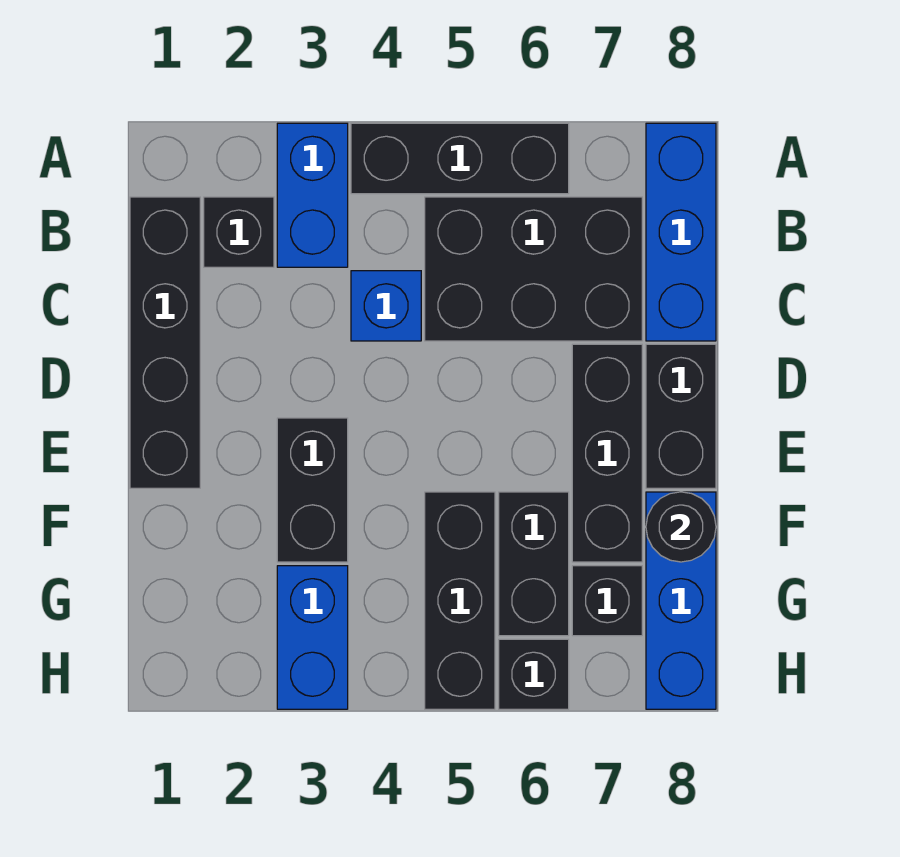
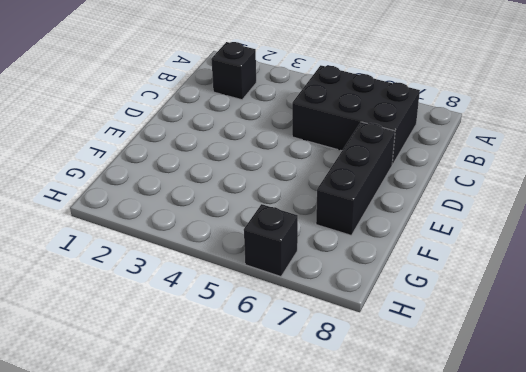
none -> blue 1x2 brick [277,123,348,267]
none -> black 1x3 brick [351,123,569,194]
none -> blue 1x3 brick [646,123,716,341]

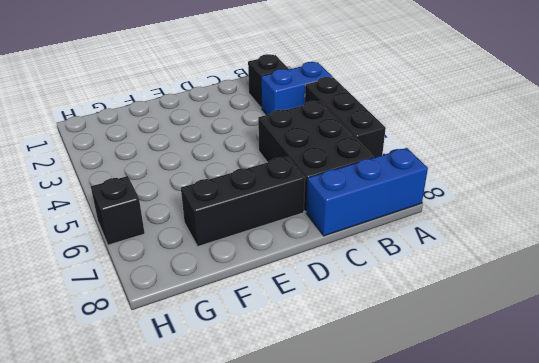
none -> black 1x4 brick [130,197,200,488]
none -> blue 1x1 brick [351,271,421,341]
none -> black 1x2 brick [646,344,716,488]

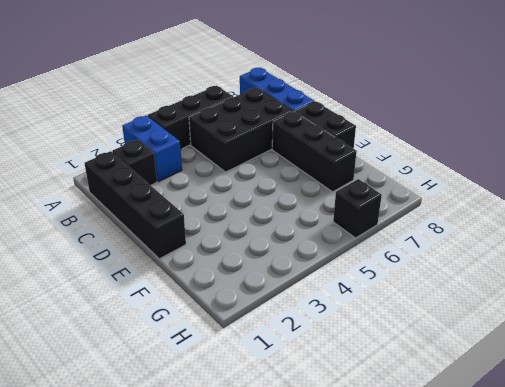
none -> blue 1x1 brick [351,271,421,341]
none -> black 1x2 brick [277,418,348,562]
none -> black 1x3 brick [425,492,495,709]

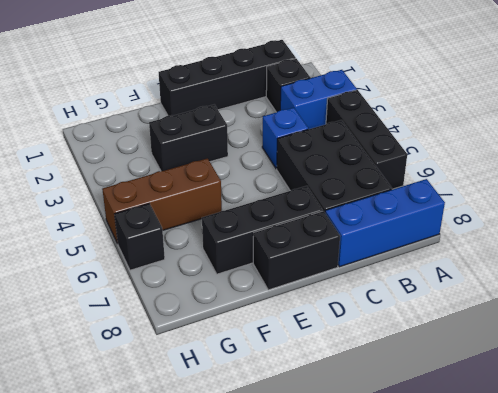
brown 1x3 brick [102,158,222,244] -> black 1x3 brick [425,492,495,709]
none -> black 1x2 brick [499,492,569,636]
none -> blue 1x3 brick [646,492,716,709]
none -> blue 1x2 brick [277,566,348,709]

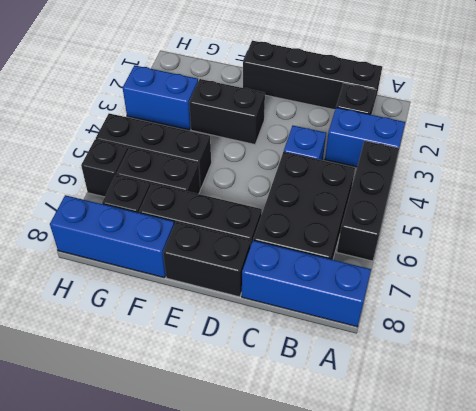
none -> black 1x1 round brick [646,492,716,562]

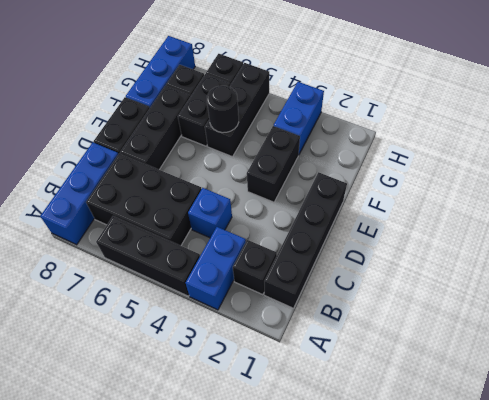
black 1x1 round brick [207,86,239,133] -> black 1x1 round brick moved to [646,492,716,562]

